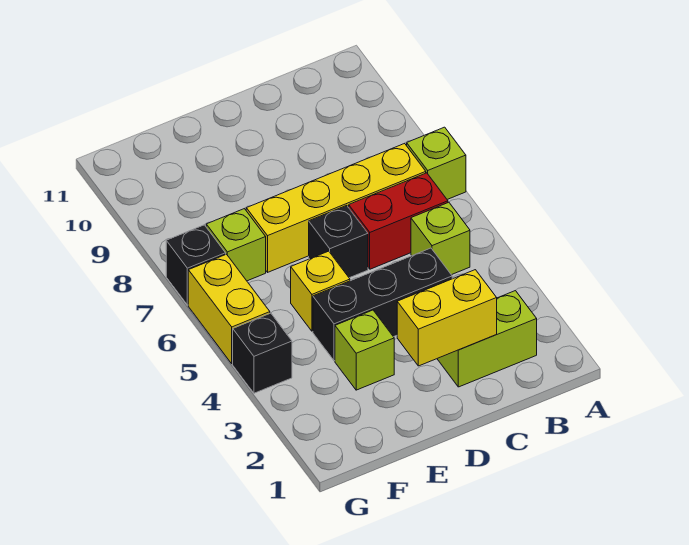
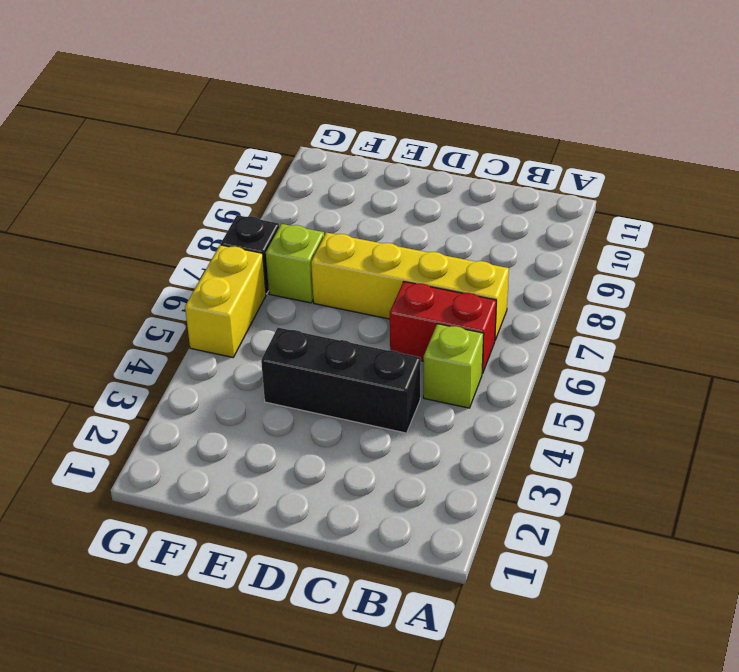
none -> lime 1x1 brick [407,127,466,199]
none -> lime 1x2 brick [437,291,537,387]
none -> black 1x1 brick [309,205,368,278]

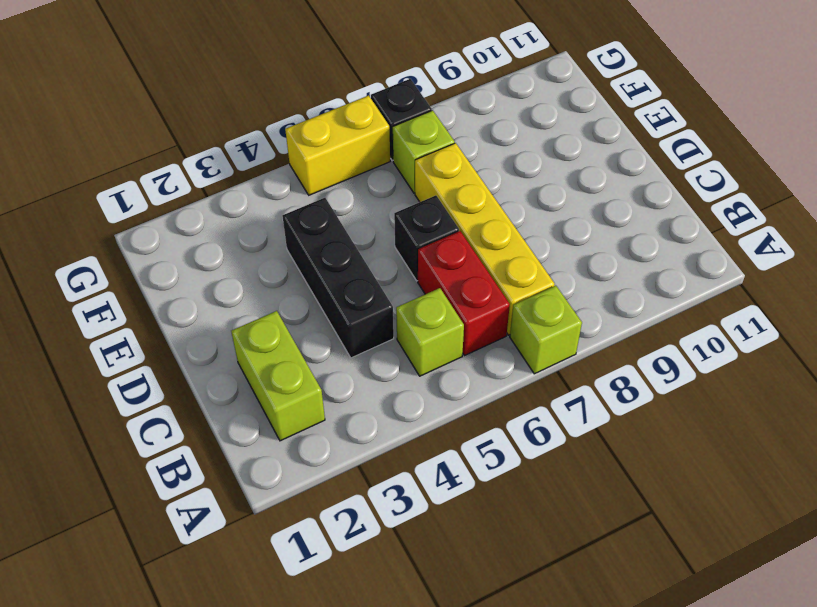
none -> lime 1x1 brick [335,310,394,390]
none -> yellow 1x1 brick [291,251,350,331]
none -> black 1x1 brick [233,313,292,393]

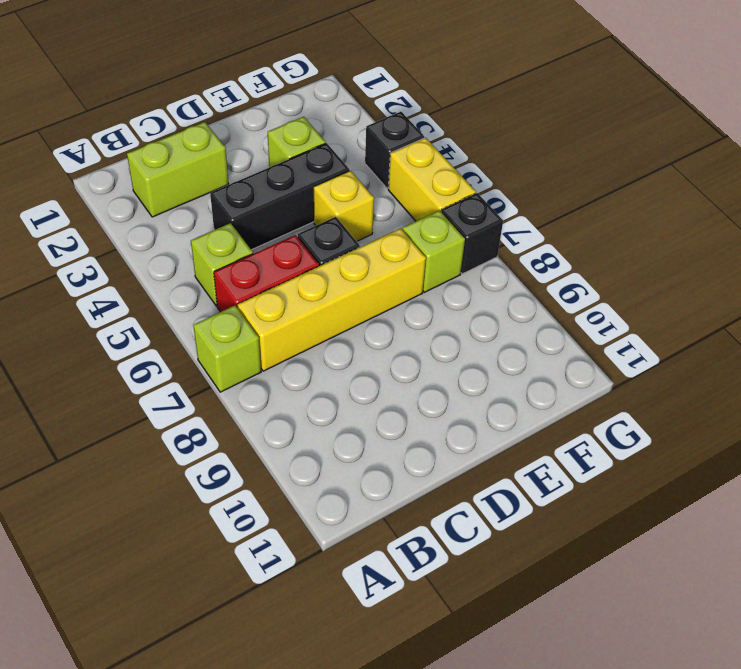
none -> yellow 1x2 brick [397,270,497,366]

